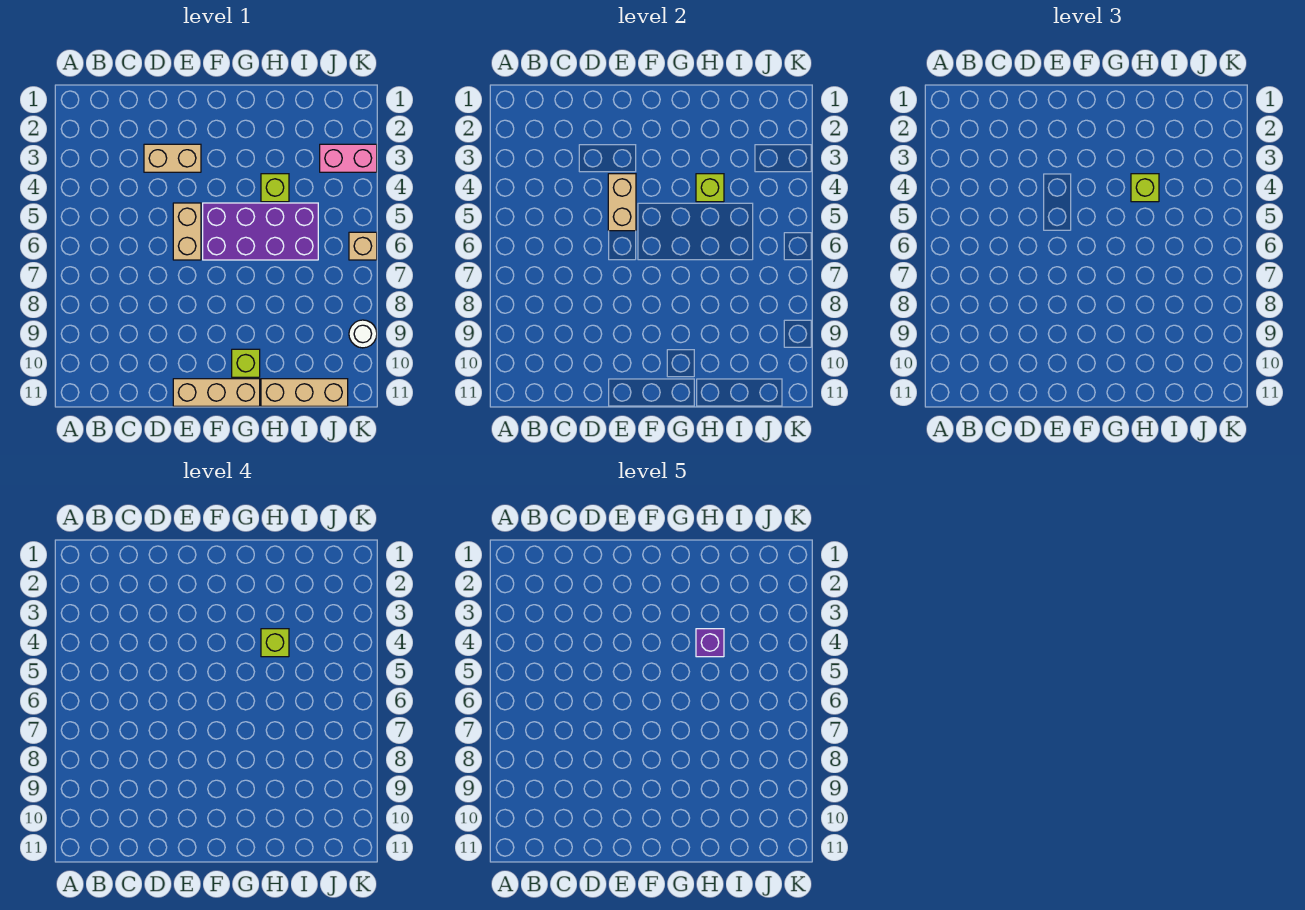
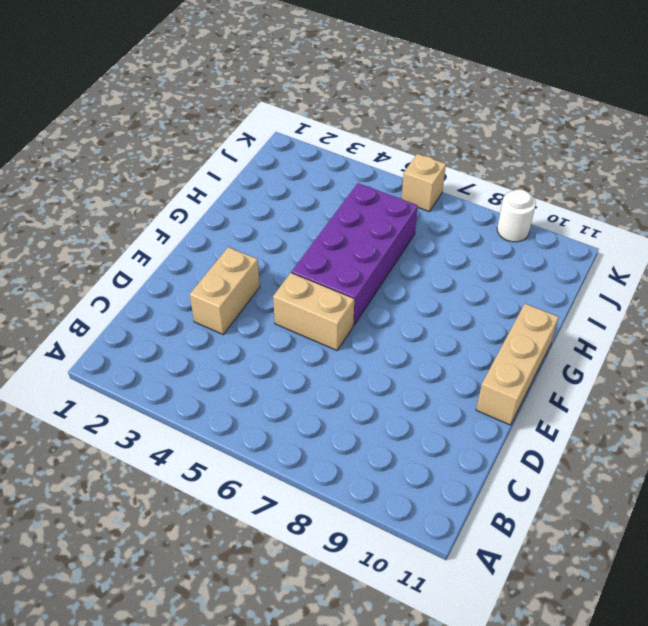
none -> lime 1x1 brick [232,349,260,377]
none -> lime 1x1 brick [261,174,289,202]
none -> tan 1x3 brick [261,379,348,406]

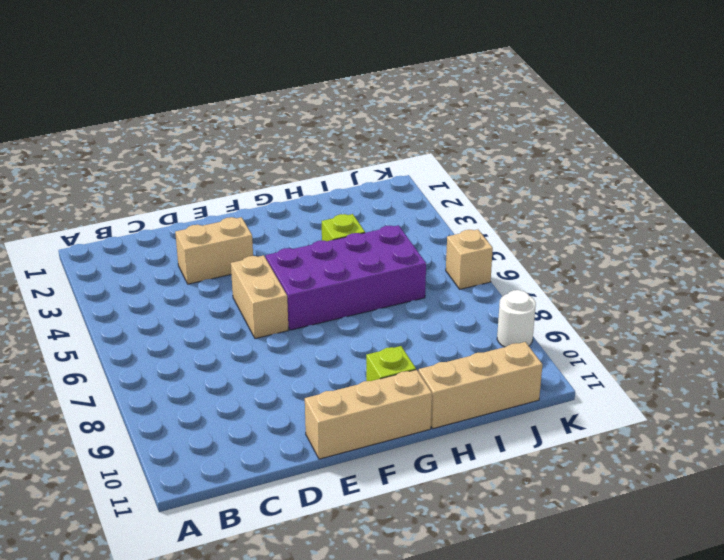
none -> pink 1x2 brick [320,144,377,172]
none -> tan 1x2 brick [608,174,636,231]
none -> lime 1x1 brick [696,174,724,202]

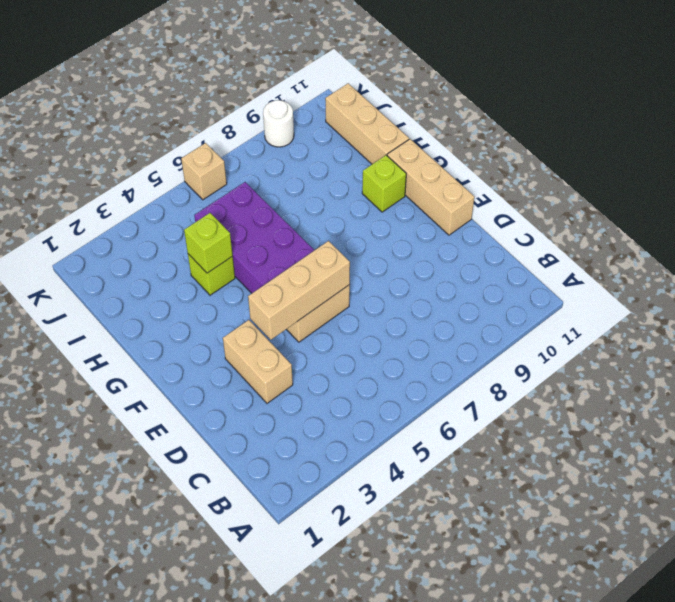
tan 1x3 brick [248,241,350,340] -> tan 1x2 brick [608,174,636,231]
none -> pink 1x2 brick [320,144,377,172]
none -> lime 1x1 brick [1131,174,1159,202]
none -> lime 1x1 brick [261,629,289,657]

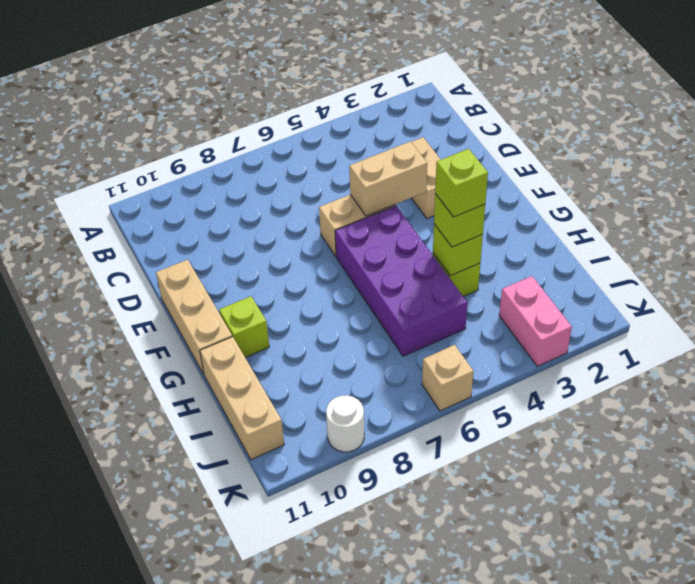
none -> purple 1x1 brick [696,629,724,657]

